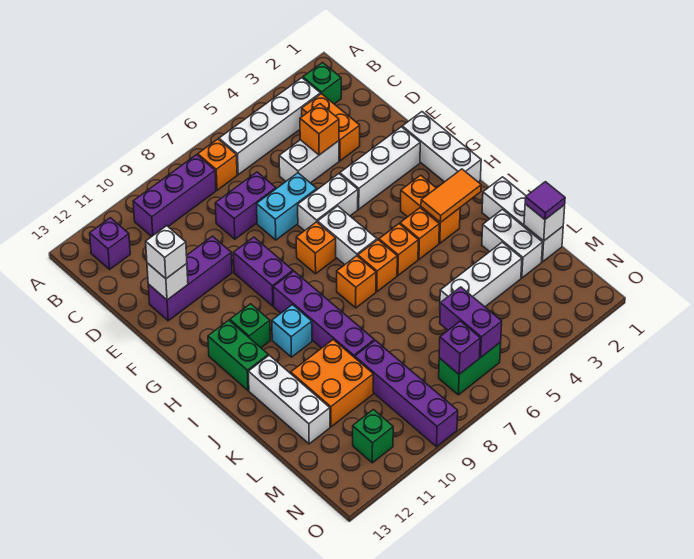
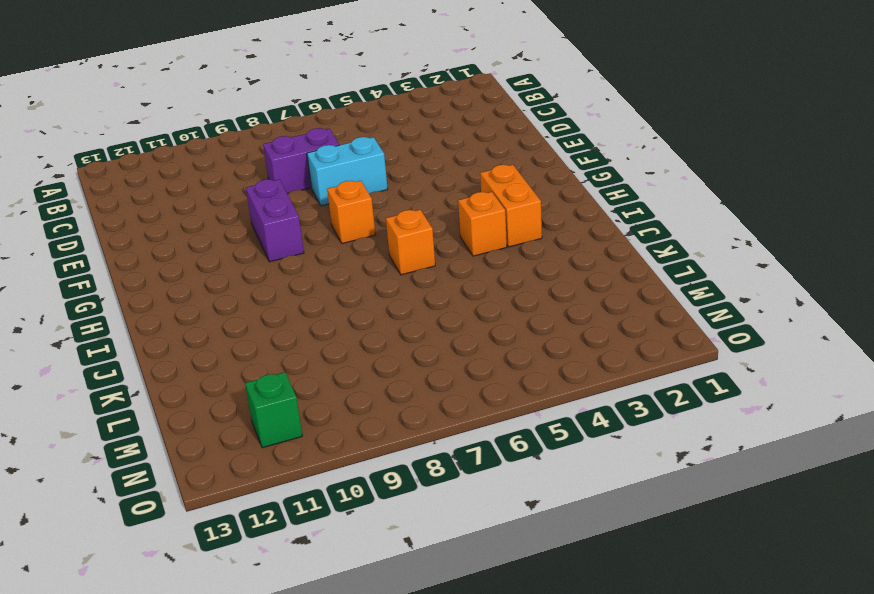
none -> green 1x1 brick [303,63,341,104]
none -> white 1x4 brick [219,78,320,175]
none -> orange 1x1 brick [198,139,237,190]
none -> purple 1x3 brick [133,155,216,237]

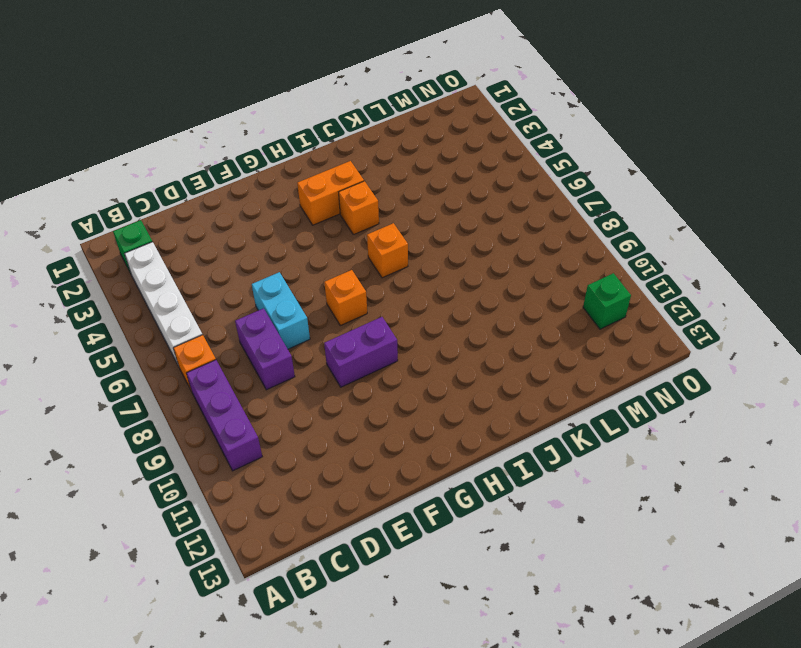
none -> purple 1x1 brick [90,218,130,269]
none -> orange 1x2 brick [302,94,360,161]
none -> white 1x2 brick [279,140,339,183]
none -> purple 1x3 brick [148,236,232,321]

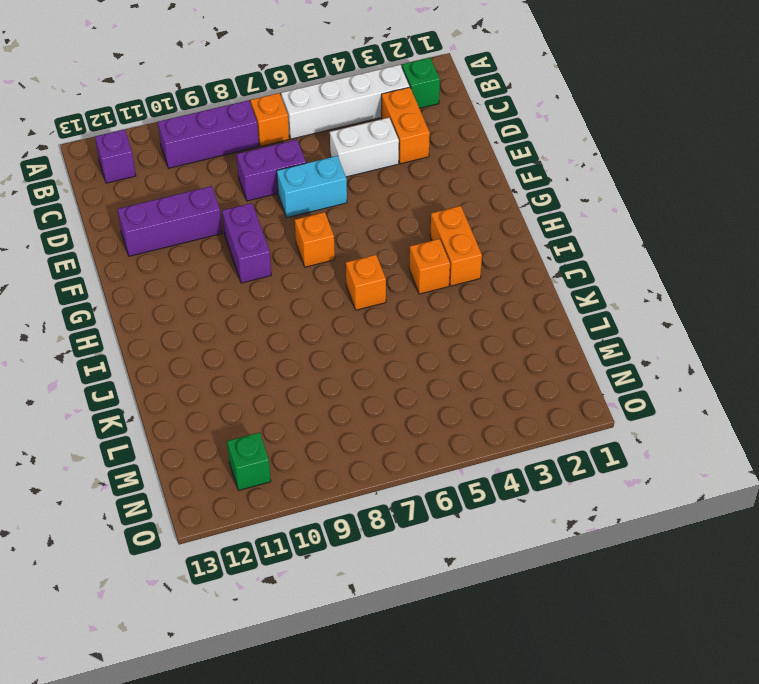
none -> white 1x3 brick [402,112,481,182]
none -> white 1x3 brick [340,127,420,209]
none -> white 1x2 brick [298,174,358,231]
none -> white 1x2 brick [318,206,377,265]

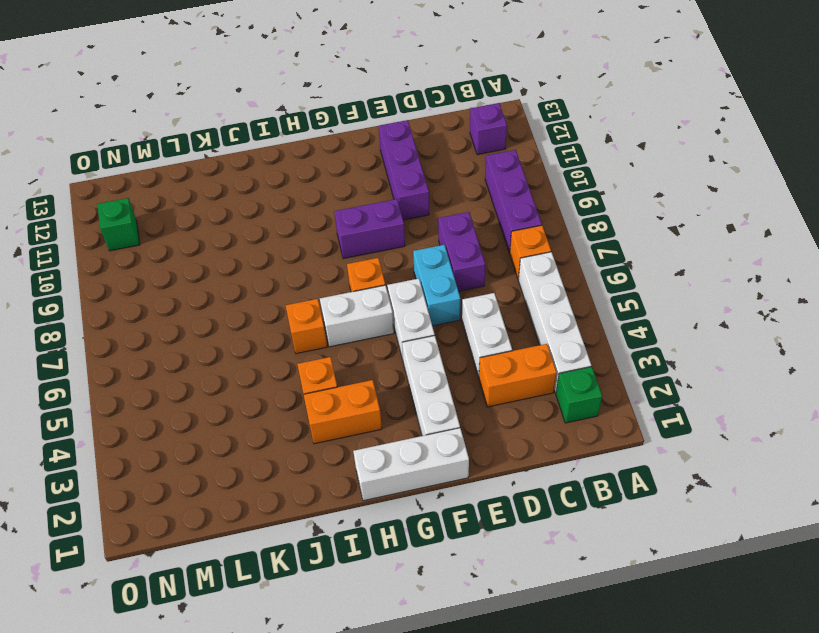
none -> purple 1x4 brick [273,271,374,358]
none -> green 1x1 brick [230,304,270,348]
none -> green 1x2 brick [208,320,268,390]
none -> orange 1x1 brick [379,224,418,275]

